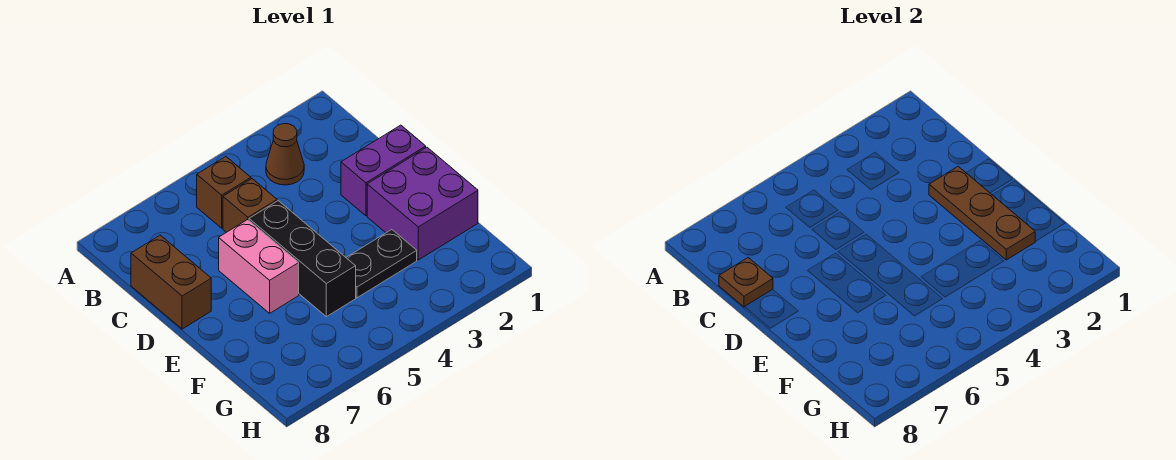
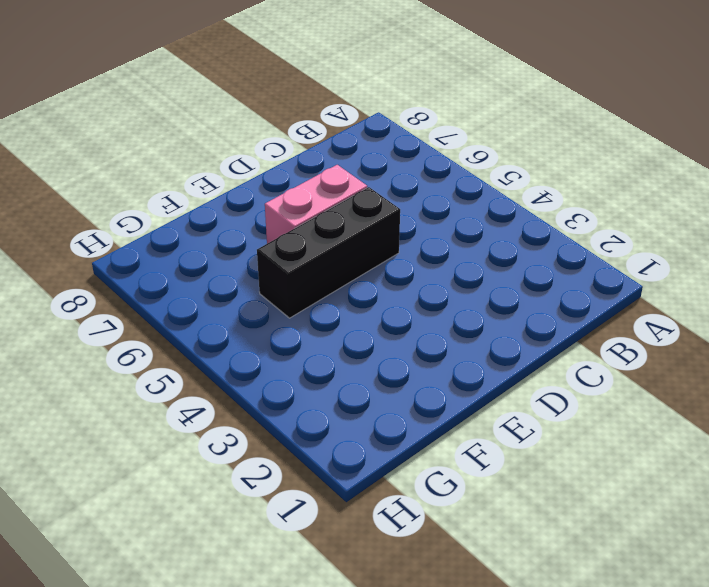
none -> brown 1x1 cone [266,124,304,185]
none -> brown 1x1 brick [197,157,251,228]

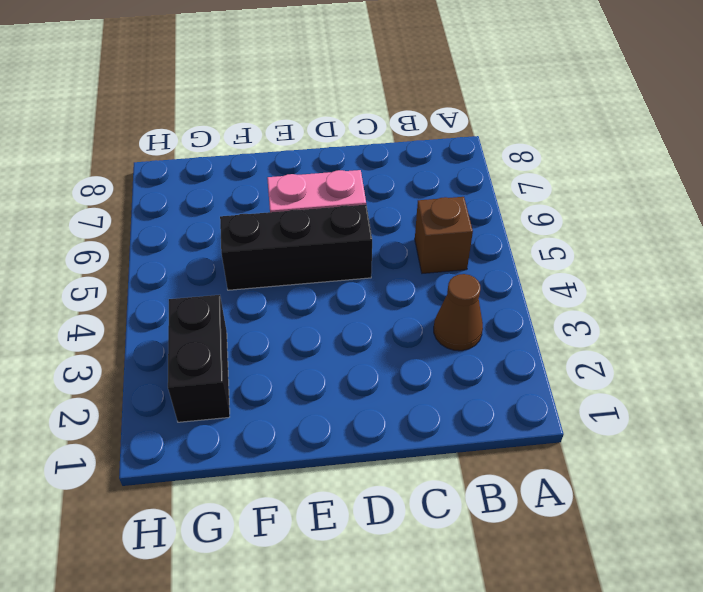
black 1x2 brick [168,295,230,422] -> none
none -> brown 1x1 brick [223,179,277,232]
none -> brown 1x2 brick [131,235,211,329]

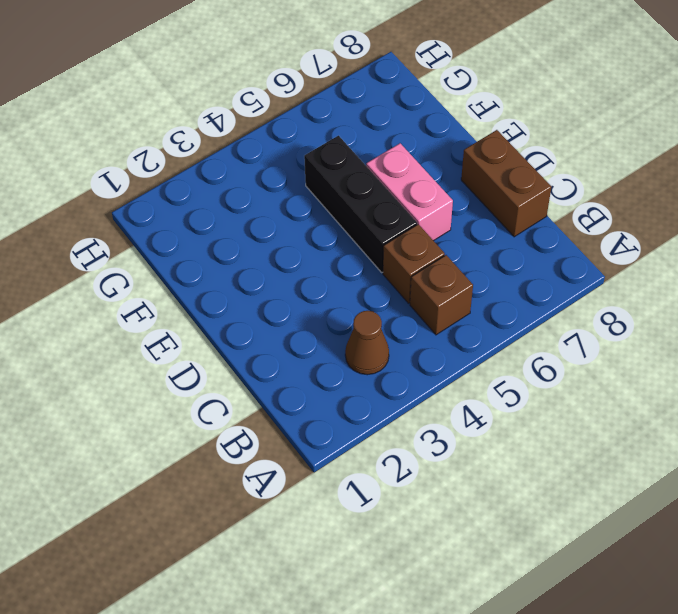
none -> purple 1x2 brick [341,125,426,216]
none -> purple 2x2 brick [367,147,478,260]

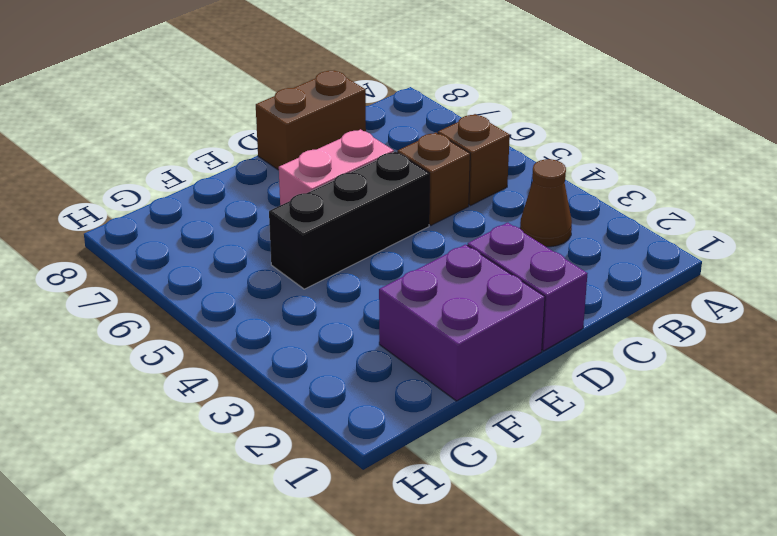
none -> black 1x2 plate [346,230,417,298]
none -> brown 1x1 plate [719,258,773,307]

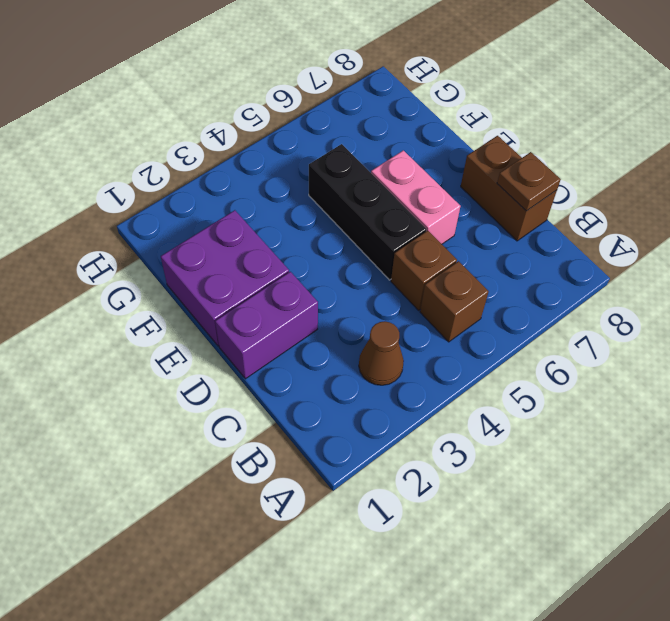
none -> black 1x2 plate [346,230,417,298]
none -> brown 1x3 plate [929,166,1035,260]

